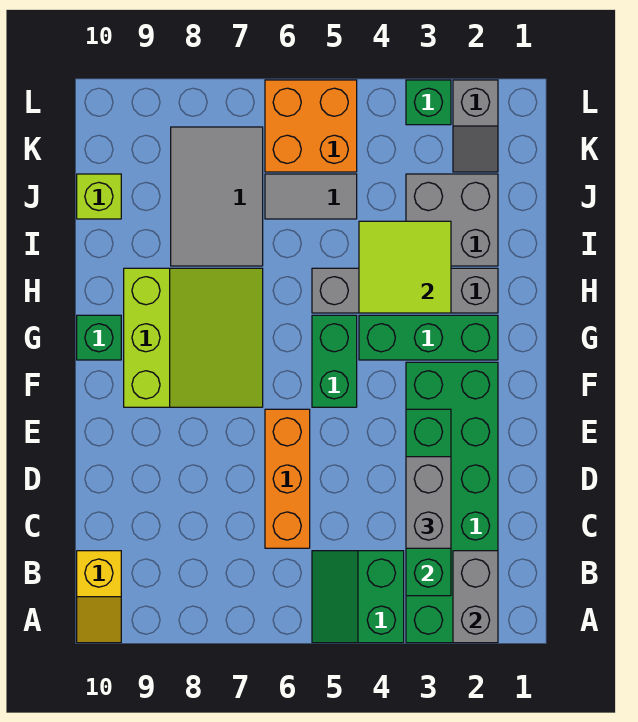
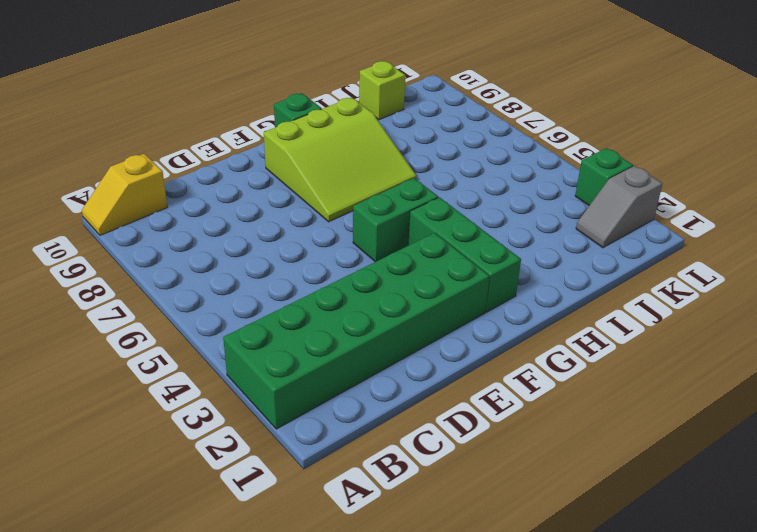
none -> green 2x2 slope [312,551,404,643]
none -> orange 1x3 brick [265,409,310,548]
none -> grey 1x4 brick [312,268,498,313]

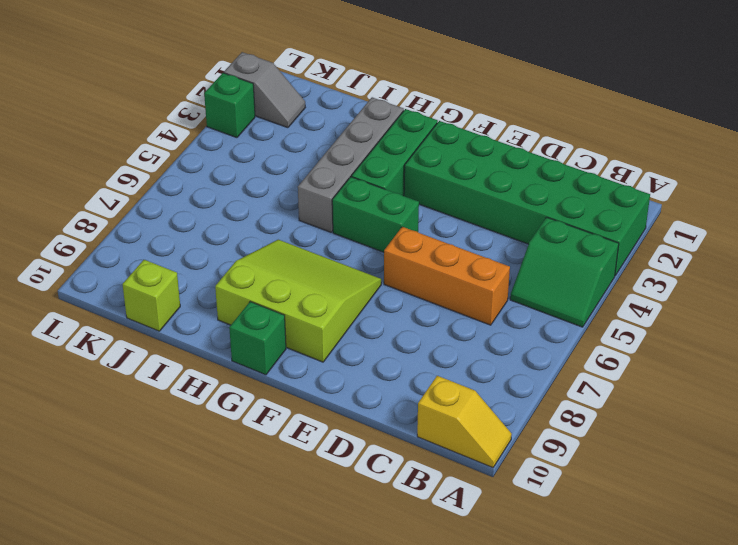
none -> grey 2x2 brick [406,174,498,266]
none -> grey 2x3 tile [171,127,263,266]
none -> grey 1x2 tile [265,174,357,219]

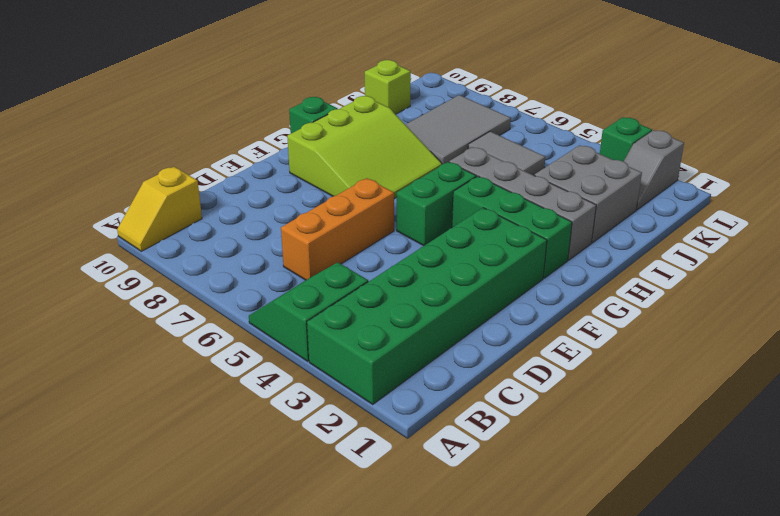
none -> orange 2x2 brick [265,80,357,172]
none -> grey 1x2 brick [453,551,498,643]
none -> green 1x4 brick [406,409,451,596]

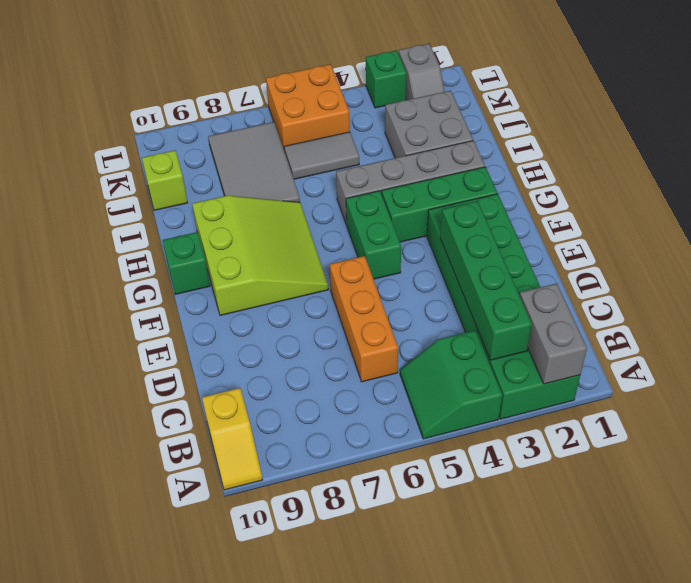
none -> lime 2x2 tile [359,221,451,313]
none -> grey 1x2 brick [406,457,451,548]

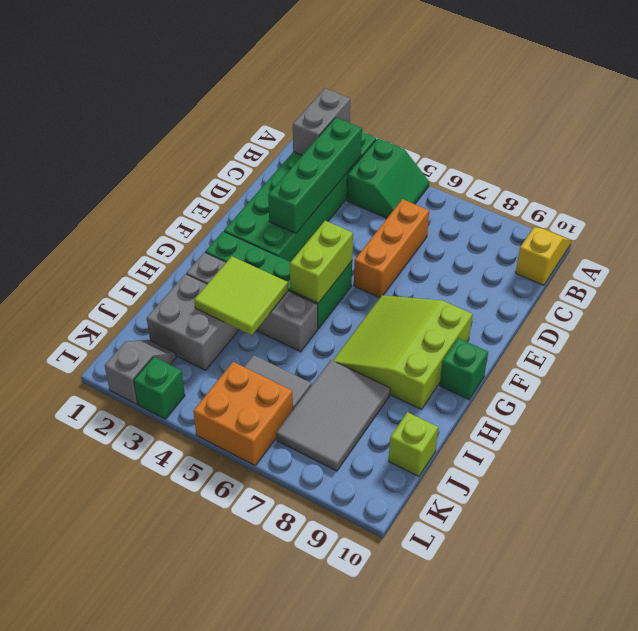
lime 1x2 brick [290,221,353,303] -> none
none -> grey 1x2 brick [406,457,451,548]

